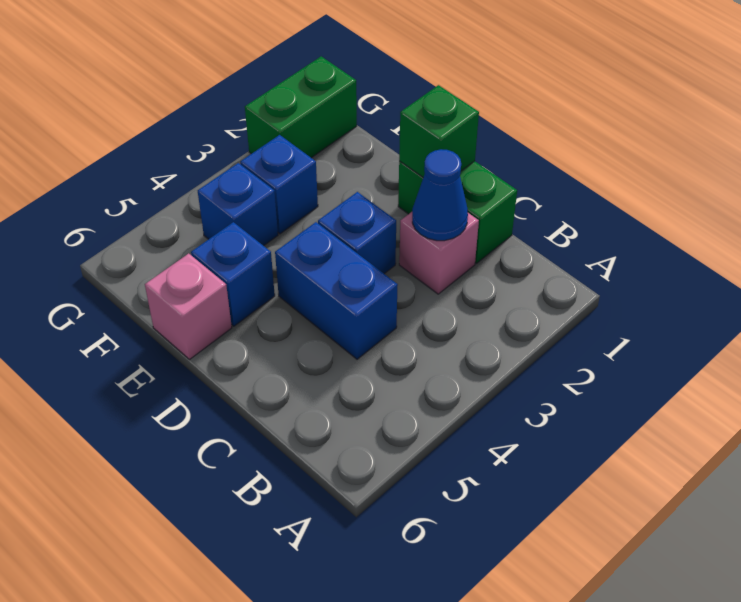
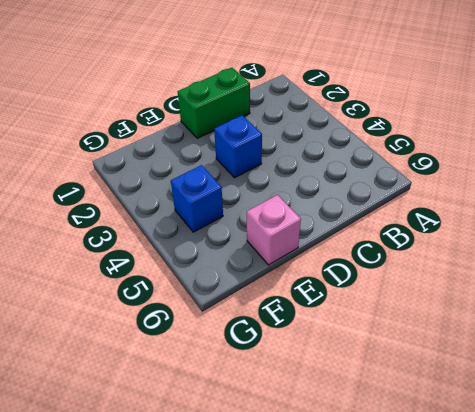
none -> pink 1x1 brick [399,212,479,294]
none -> blue 1x2 brick [275,222,398,359]

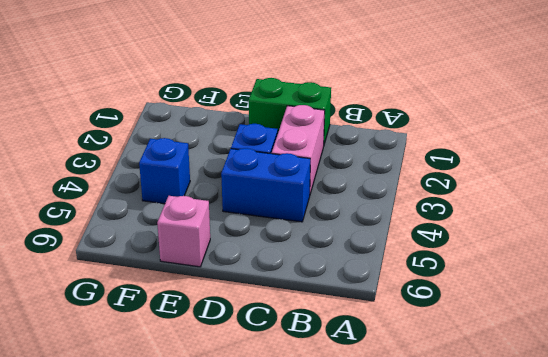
pink 1x2 brick [272,105,325,194] -> pink 1x1 brick [399,212,479,294]
none -> blue 1x1 brick [191,222,275,326]
none -> blue 1x1 brick [240,135,318,234]

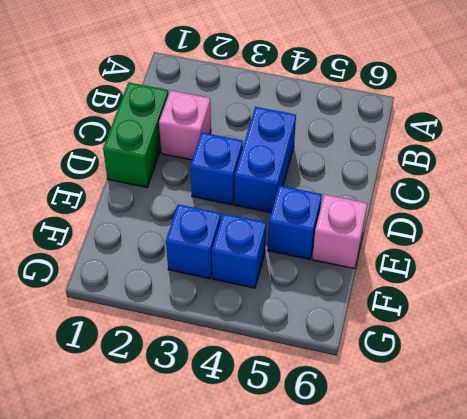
none -> green 1x2 brick [245,56,357,158]
none -> blue 1x1 cone [412,149,468,241]

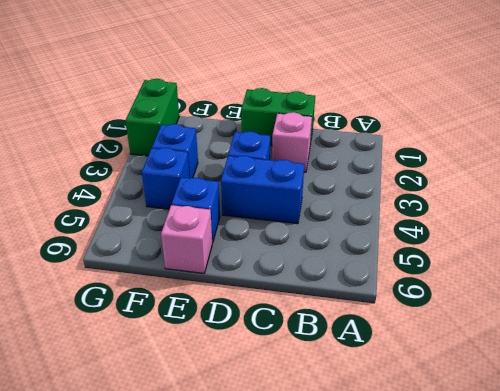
none -> blue 1x1 cone [412,149,468,241]
none -> green 1x1 brick [399,85,479,177]

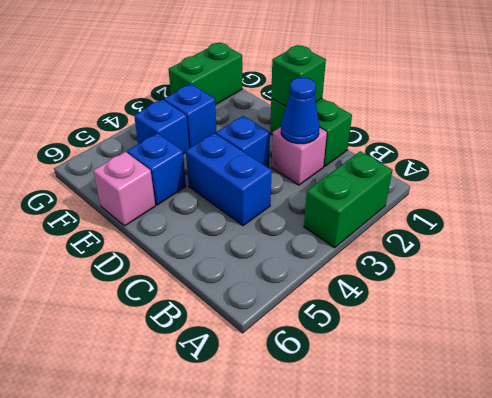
green 1x2 brick [304,151,393,248] -> none

